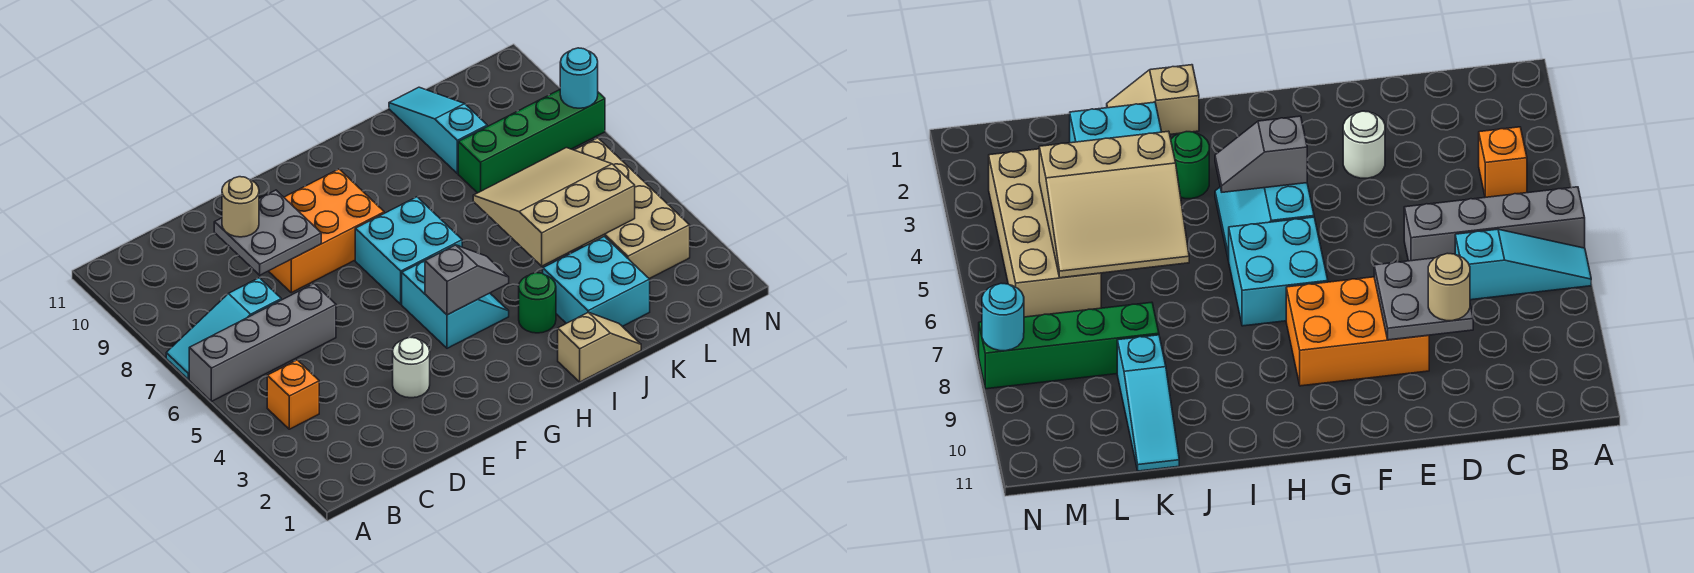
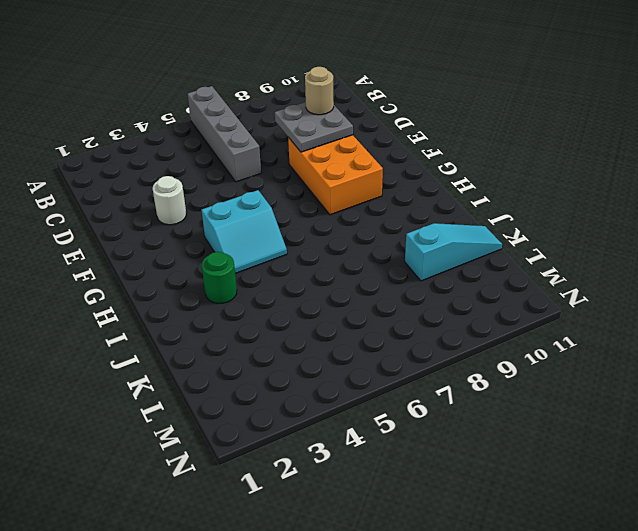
none -> cyan 1x3 slope [166,278,281,379]
none -> orange 1x1 brick [267,360,319,429]
none -> cyan 2x2 brick [355,197,462,304]

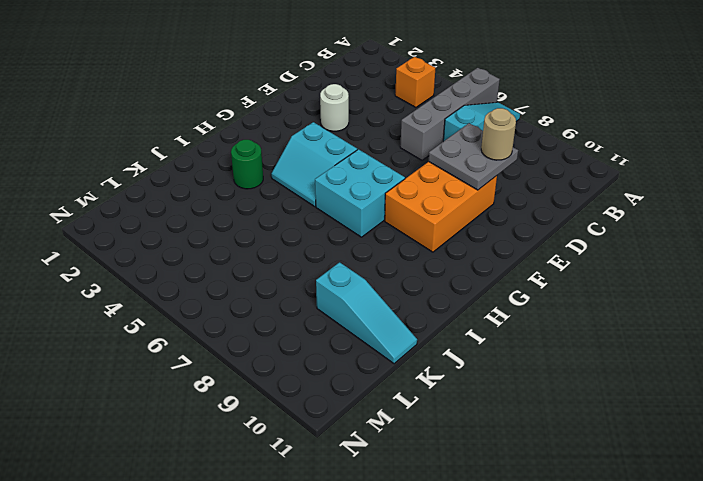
none -> tan 1x2 slope [558,312,641,382]
none -> cyan 2x2 brick [543,236,650,326]
none -> green 1x4 brick [458,90,605,193]

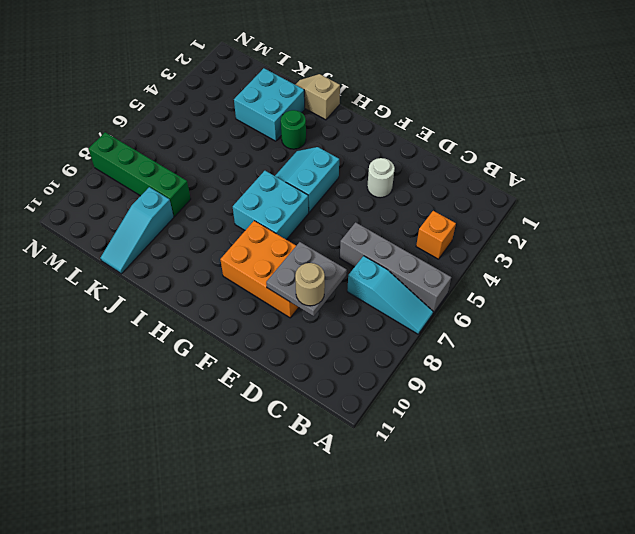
none -> tan 2x4 brick [575,138,690,279]
none -> grey 1x2 slope [425,245,509,315]
none -> tan 3x3 slope [473,148,635,266]

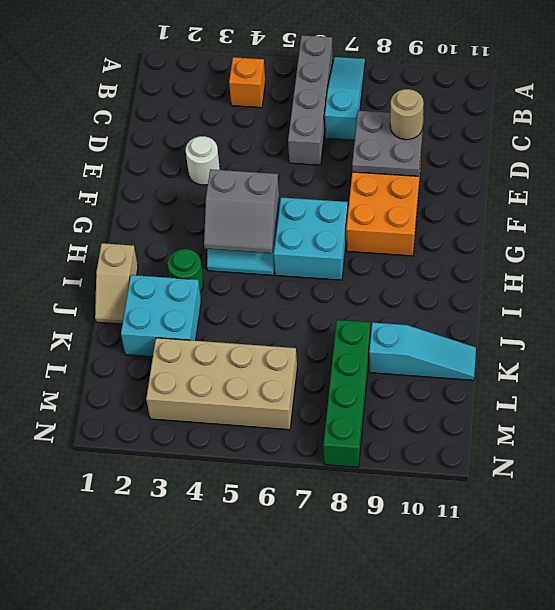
grey 2x2 slope [204,169,279,253] -> grey 1x2 slope [425,245,509,315]
none -> tan 3x3 slope [473,148,635,266]
none -> cyan 1x1 round brick [560,48,598,108]

